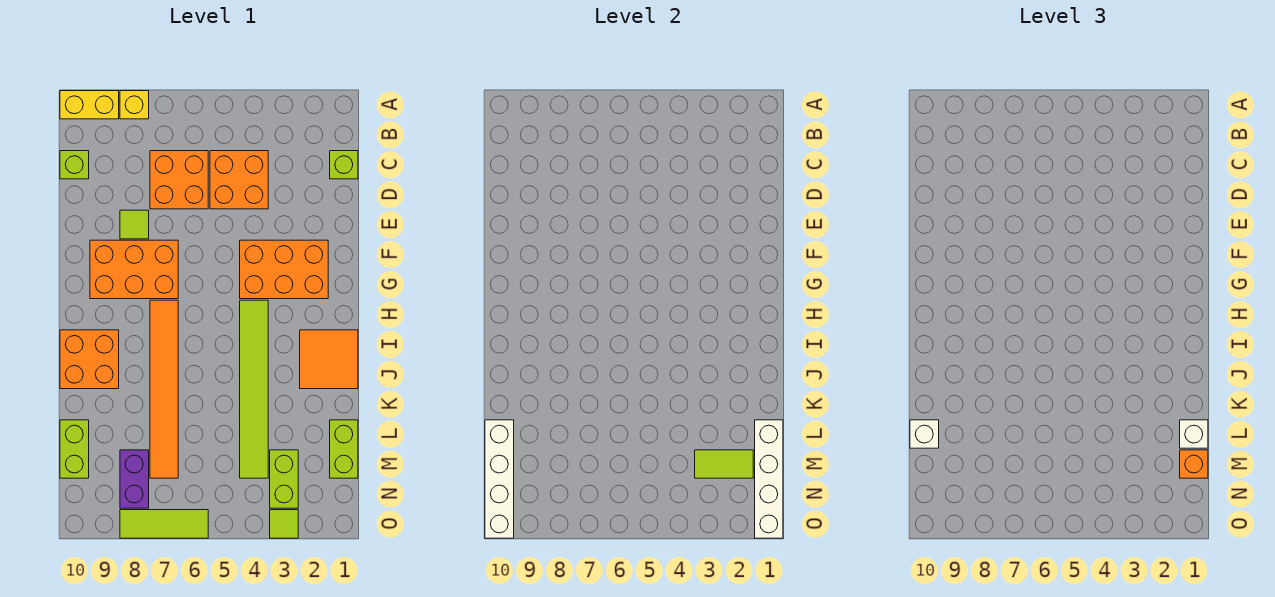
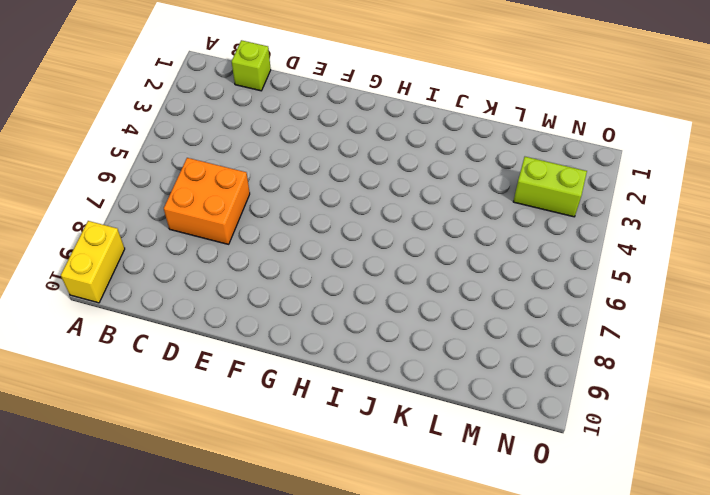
none -> yellow 1x1 brick [120,91,149,119]
none -> orange 2x2 brick [210,151,268,209]
none -> lime 1x1 brick [60,151,89,179]

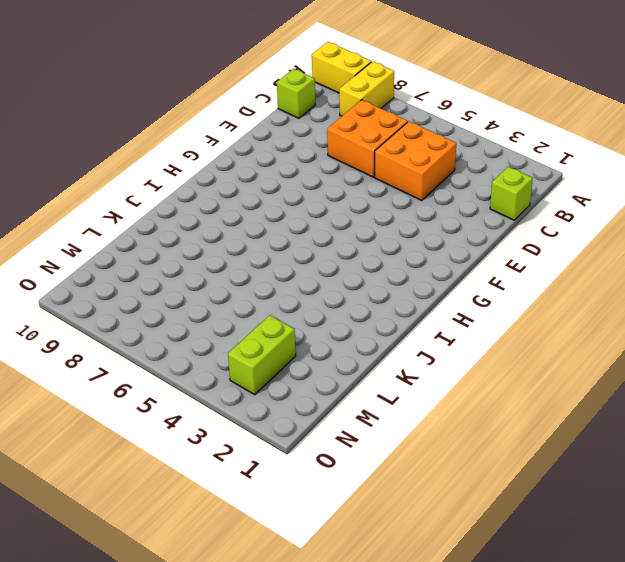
yellow 1x2 brick [339,61,394,116] -> yellow 1x1 brick [120,91,149,119]
none -> lime 1x1 tile [120,210,149,239]
none -> orange 2x3 brick [240,240,328,299]
none -> orange 2x3 brick [90,240,178,299]

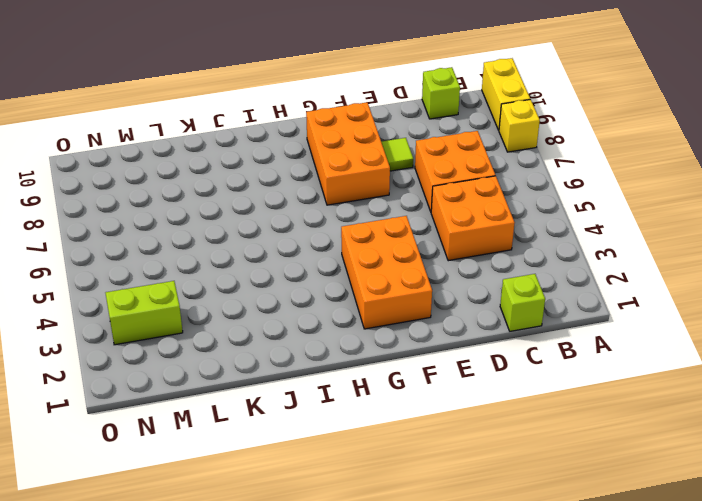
none -> lime 1x6 tile [240,300,268,478]
none -> orange 1x6 tile [150,300,178,478]
none -> orange 2x2 tile [300,330,358,389]

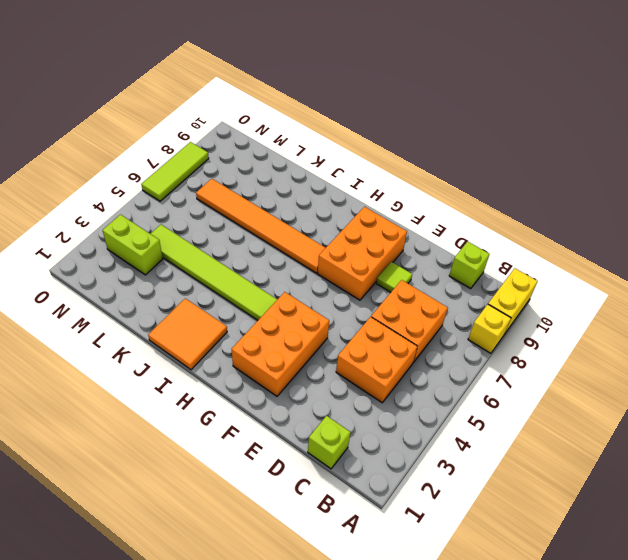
none -> orange 2x2 brick [60,330,119,389]
none -> lime 1x2 brick [330,420,358,478]
none -> lime 1x2 brick [60,420,89,478]

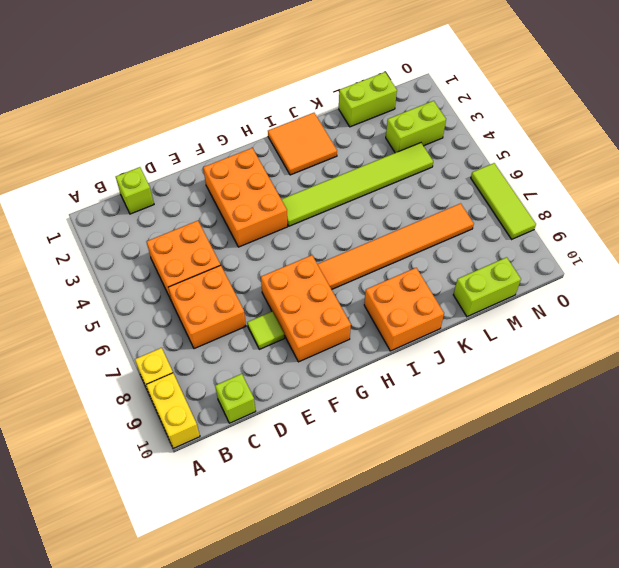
none -> purple 1x2 brick [120,450,149,508]
none -> lime 1x1 tile [270,510,298,538]
none -> white 1x4 brick [755,420,783,538]

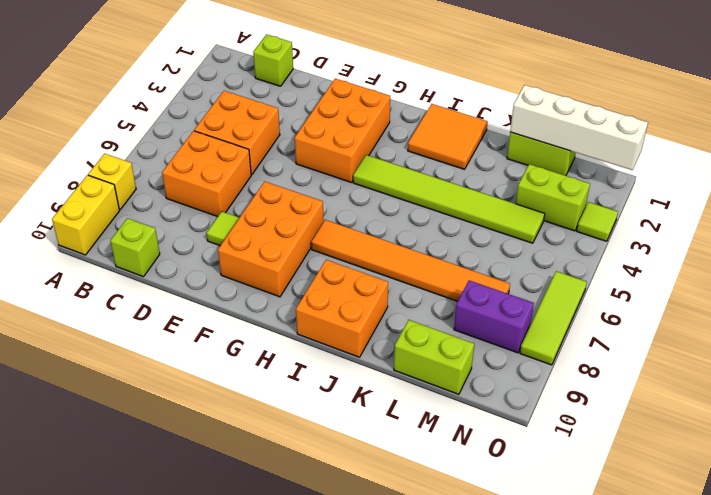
none -> white 1x4 brick [485,420,514,538]
none -> lime 1x2 tile [695,450,753,478]
none -> white 1x1 brick [1180,420,1208,448]

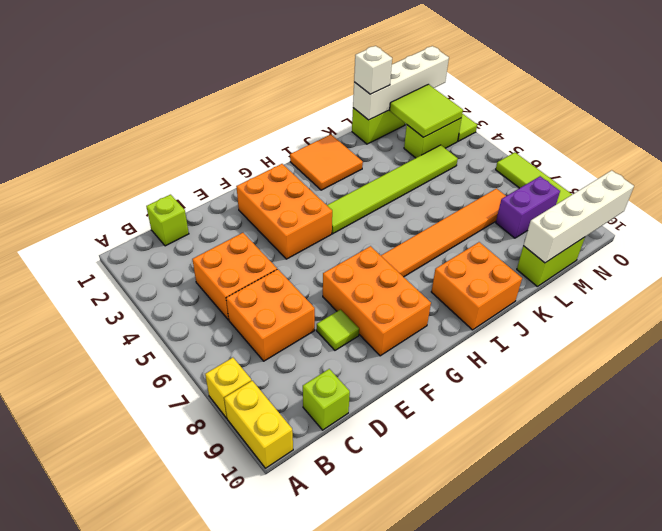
lime 2x2 tile [390,84,463,137] -> lime 1x2 tile [695,450,753,478]
none -> white 1x1 brick [910,420,939,448]
none -> orange 1x1 brick [1180,450,1208,478]

